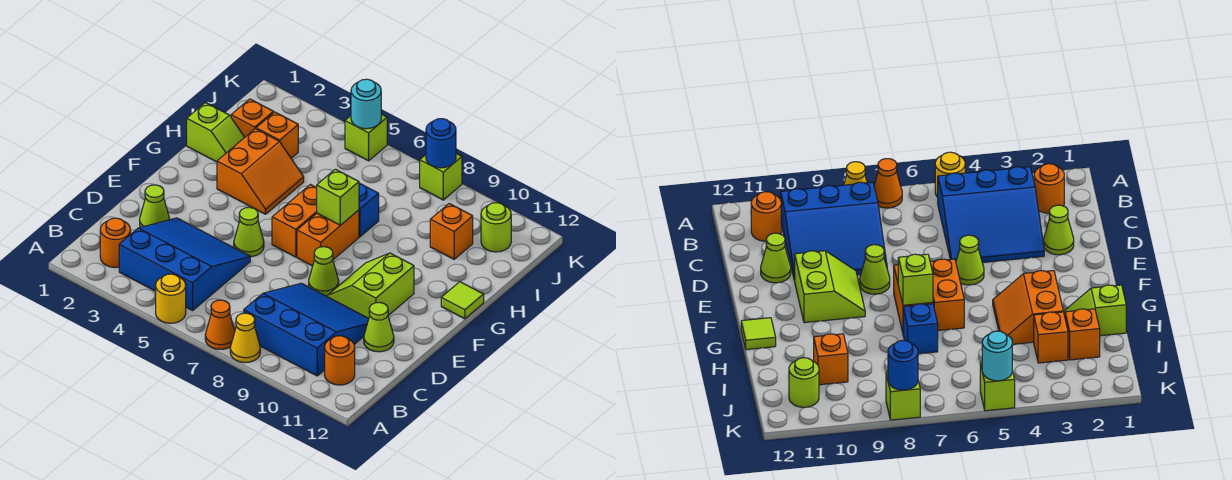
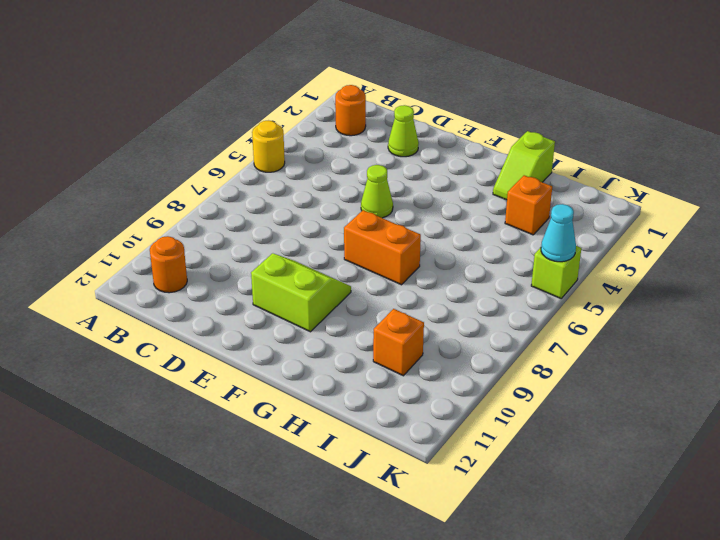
cyan 1x1 cone [541,204,576,262] -> cyan 1x1 round brick [351,79,381,129]
none -> orange 1x1 cone [205,300,235,349]
none -> yellow 1x1 cone [230,313,260,363]
none -> blue 3x3 slope [119,218,250,310]

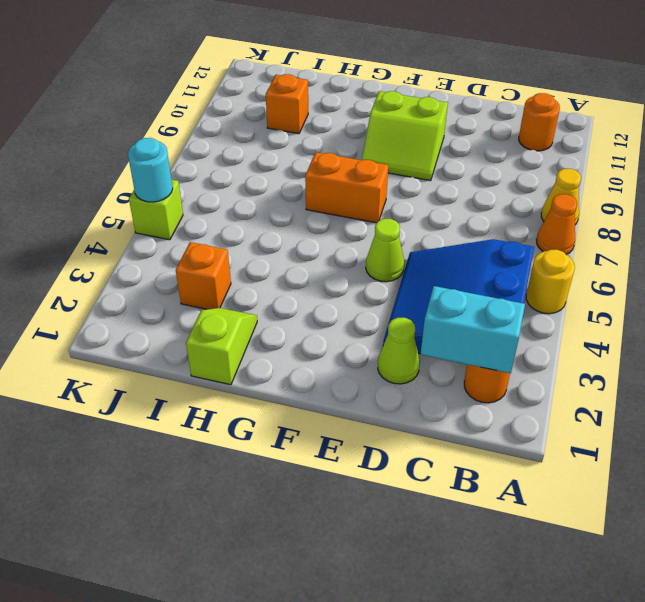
cyan 1x2 brick [421,286,525,373] -> none
none -> blue 3x3 slope [244,283,369,376]
none -> lime 1x1 cone [364,303,394,352]
none -> lime 1x1 cone [309,247,339,296]

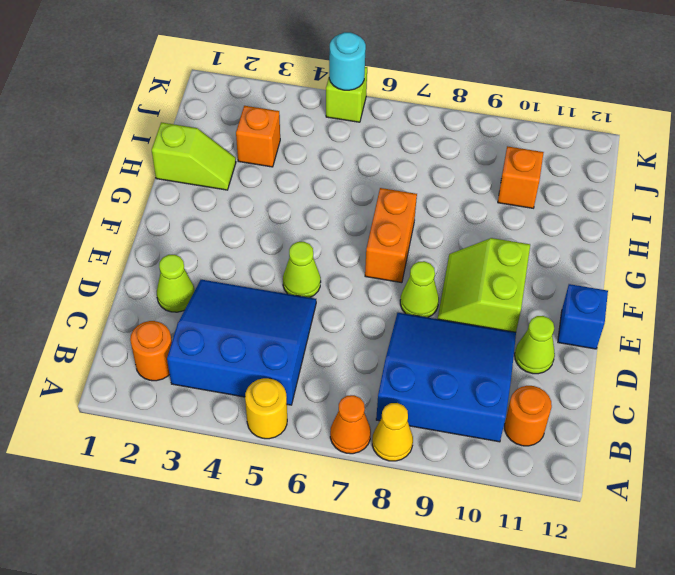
blue 1x1 brick [558,284,608,349] -> blue 1x1 brick moved to [359,183,379,237]
none -> orange 1x2 brick [272,185,317,257]
none -> orange 2x2 slope [217,129,304,214]
none -> lime 1x1 tile [441,282,484,319]

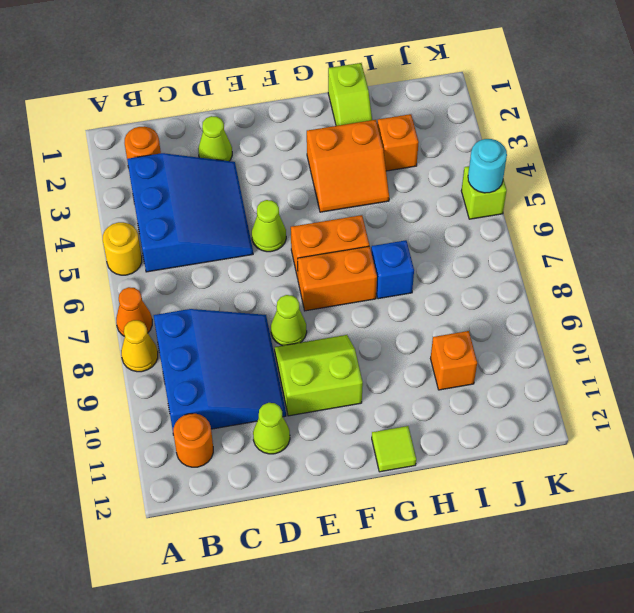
none -> orange 1x1 brick [231,99,274,137]
none -> lime 1x1 round brick [481,203,511,252]
none -> lime 1x1 brick [420,153,462,200]

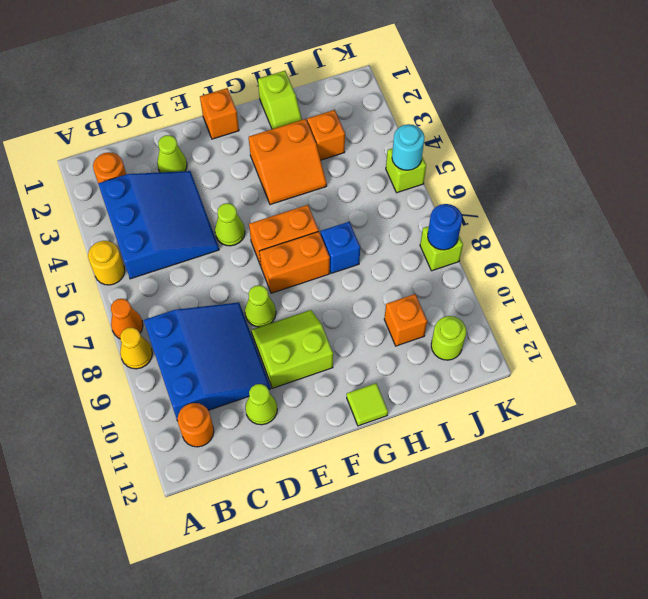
orange 1x1 brick [200,88,239,139] -> orange 1x1 brick moved to [231,99,274,137]
none -> lime 1x1 brick [317,169,359,225]

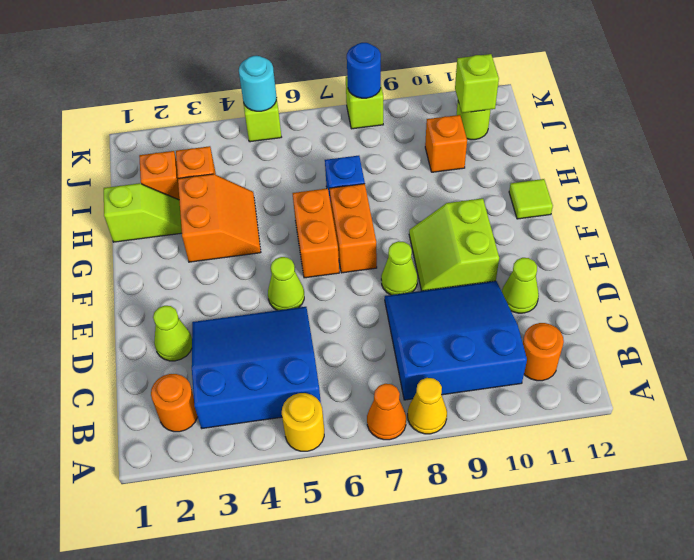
lime 1x1 brick [455,54,499,113] -> lime 1x1 brick moved to [317,169,359,225]

